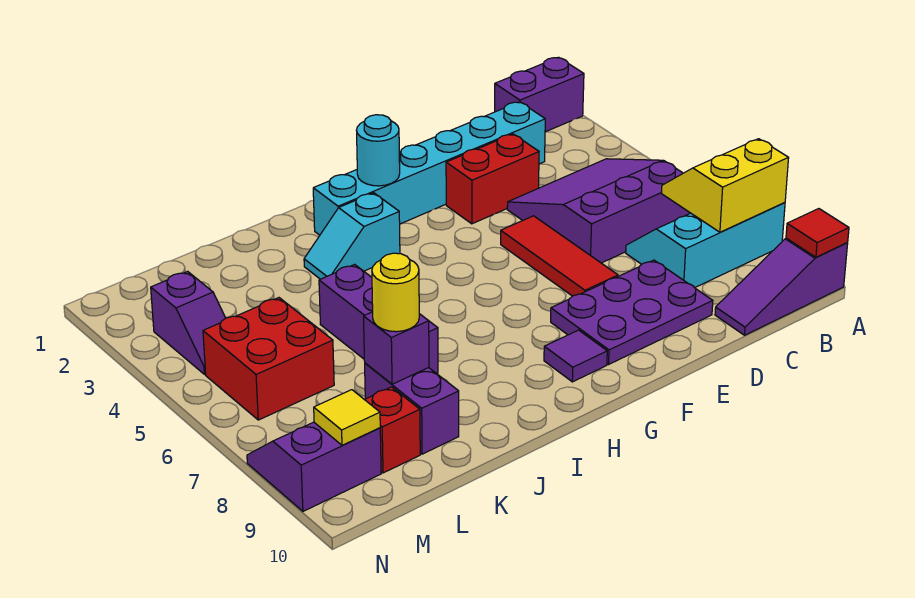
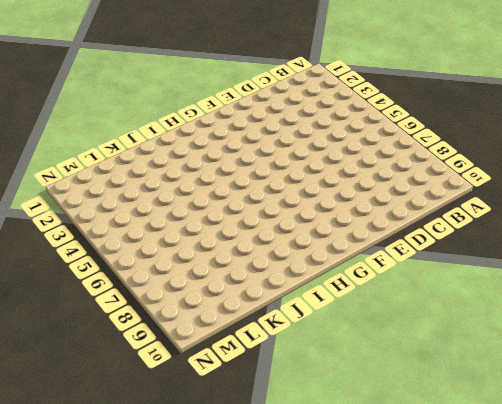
none -> purple 1x2 brick [495,57,584,132]
none -> cyan 2x3 slope [626,203,785,288]
none -> purple 1x3 slope [715,238,848,335]

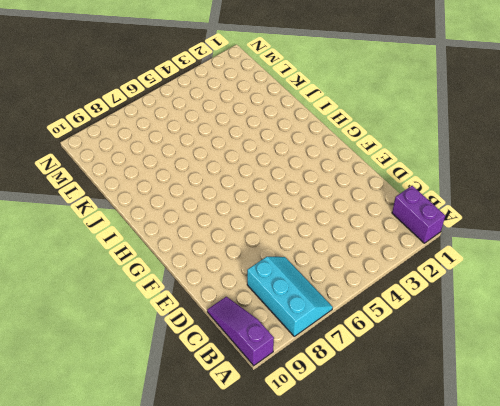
none -> purple 3x3 slope [507,159,690,263]
none -> cyan 1x6 brick [313,102,545,235]
none -> red 1x2 brick [446,134,539,224]

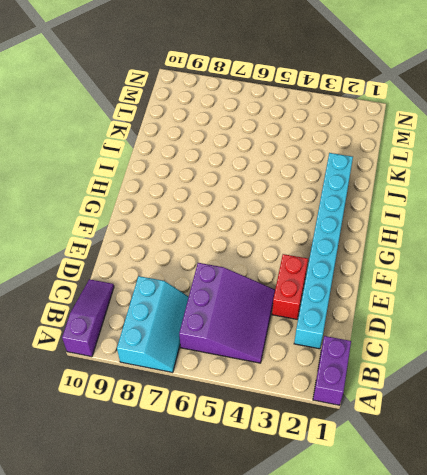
cyan 1x8 brick [294,153,353,349] -> cyan 1x6 brick [313,102,545,235]
none -> purple 2x3 plate [551,260,713,364]
none -> red 1x3 tile [501,216,618,296]
none -> purple 1x1 tile [544,330,607,382]

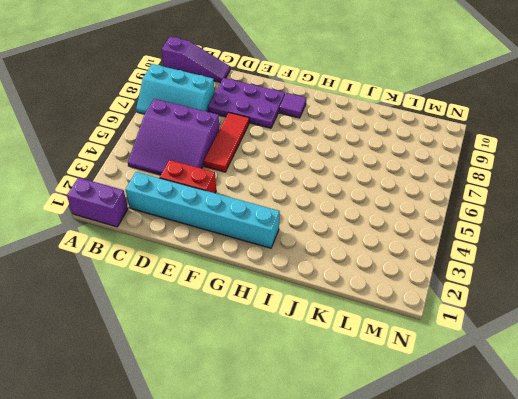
none -> cyan 1x2 slope [304,193,400,279]
none -> purple 1x3 brick [319,264,438,374]
none -> purple 1x2 brick [365,363,459,454]

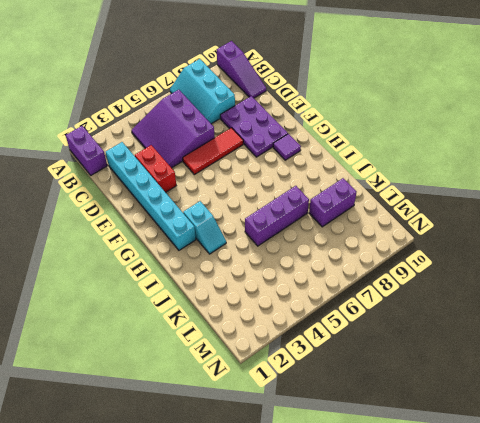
none -> red 2x2 brick [203,298,334,420]
none -> red 1x1 brick [364,387,420,473]
none -> purple 1x2 slope [151,271,226,374]

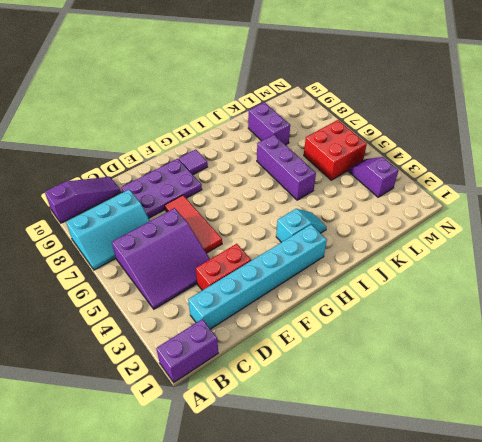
none -> red 1x1 brick [364,387,420,473]
none -> purple 2x2 slope [247,422,381,511]
none -> yellow 2x2 slope [662,139,789,232]

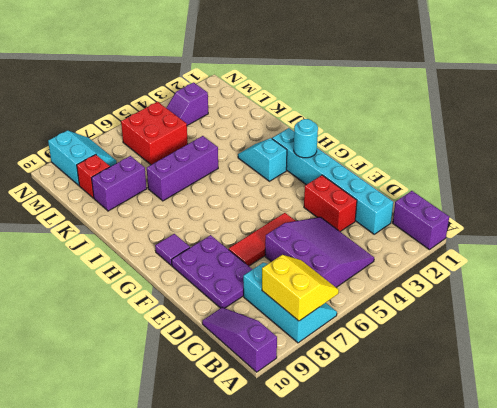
cyan 2x2 slope [48,130,117,185] -> purple 2x2 slope [247,422,381,511]
none -> red 1x1 tile [786,209,849,257]
none -> purple 1x1 brick [364,312,429,384]
none -> yellow 1x1 tile [314,390,380,445]

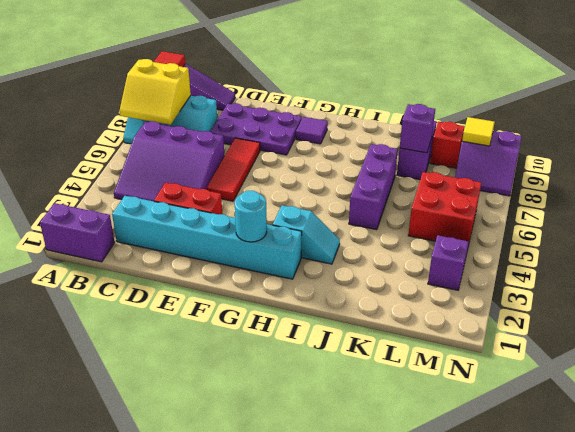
none -> yellow 1x1 round brick [372,253,419,332]

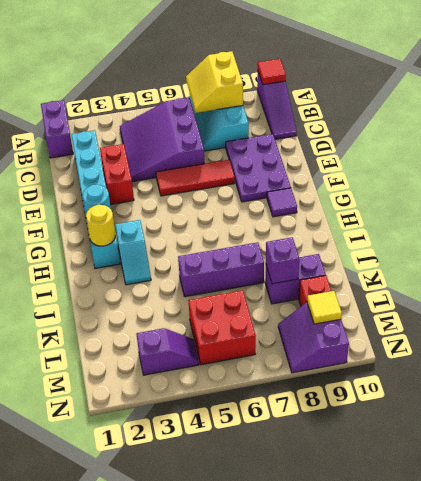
yellow 1x1 round brick [86,205,115,246] -> yellow 1x1 round brick moved to [372,253,419,332]

